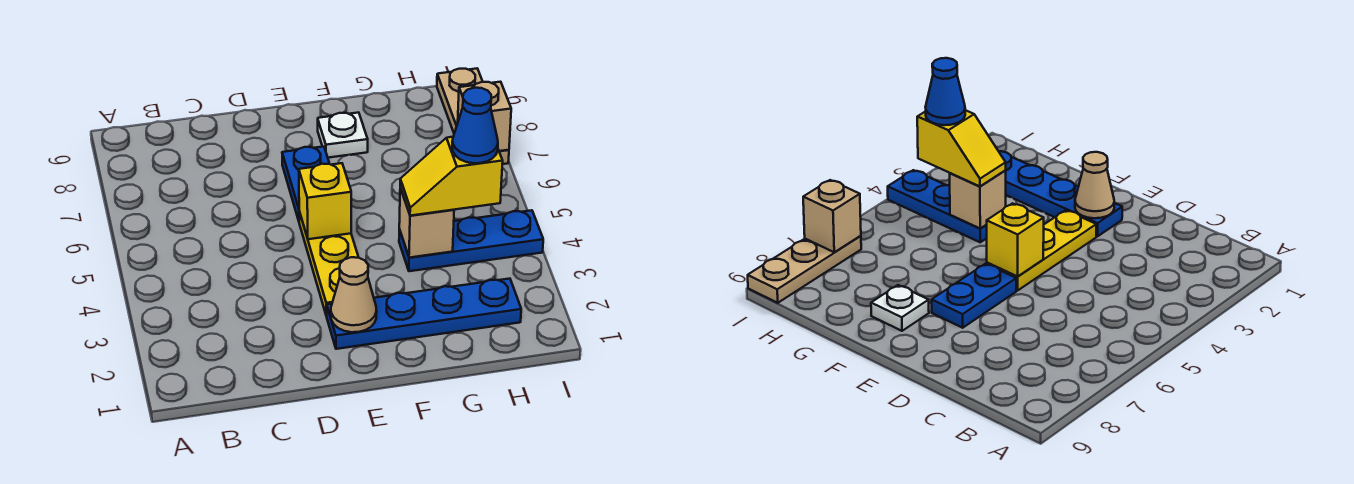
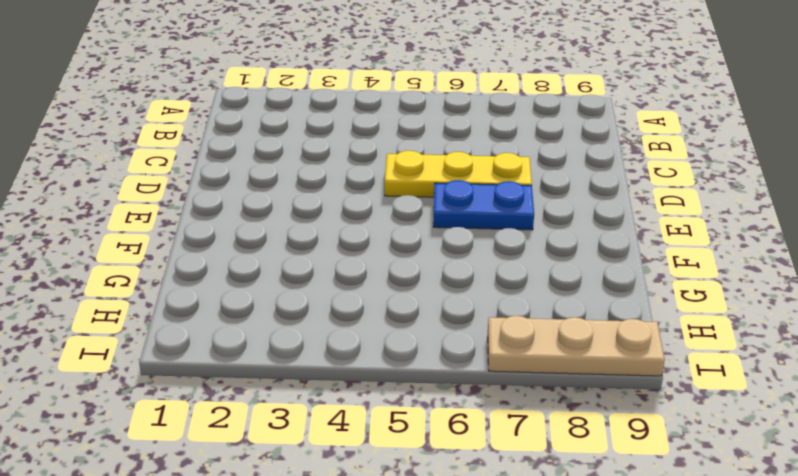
yellow 1x3 plate [385,151,532,197] -> yellow 1x3 plate moved to [299,212,359,316]
none -> blue 1x4 plate [327,279,521,349]
none -> white 1x1 plate [318,113,368,158]
none -> blue 1x3 plate [399,210,543,271]

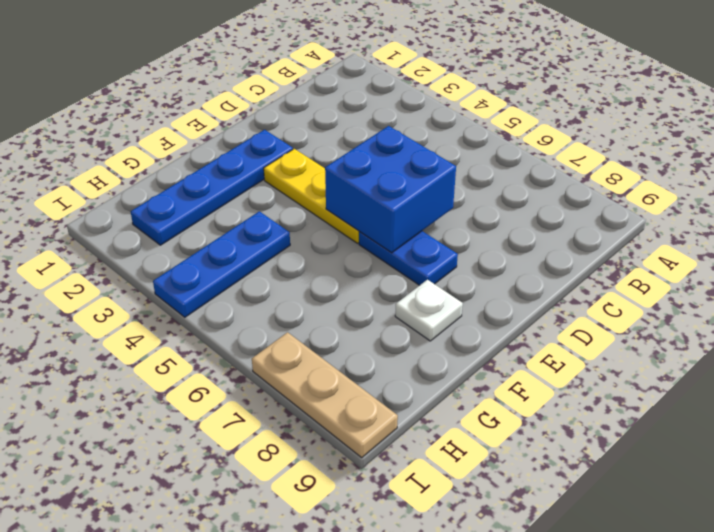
blue 2x2 brick [325,126,456,253] -> yellow 1x1 brick [299,163,351,239]
none -> tan 1x1 cone [331,257,377,332]
none -> tan 1x1 brick [399,188,454,258]
none -> tan 1x1 brick [458,82,511,151]

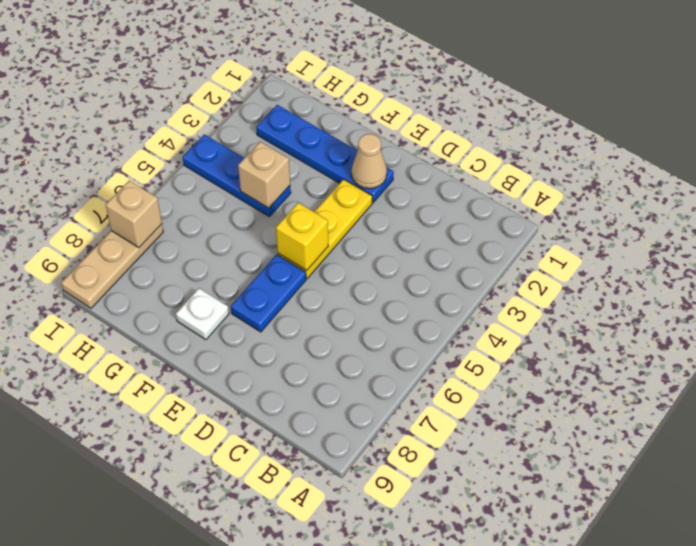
none -> yellow 1x2 slope [400,137,503,216]
none -> blue 1x1 cone [452,88,498,163]

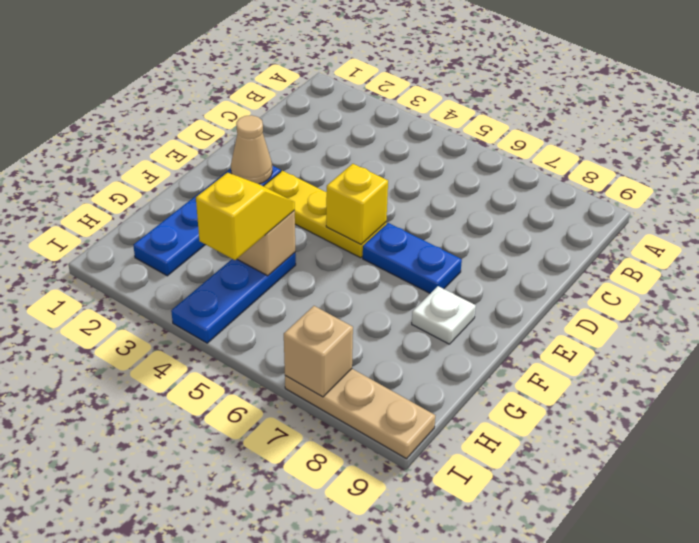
none -> blue 1x1 cone [452,88,498,163]

